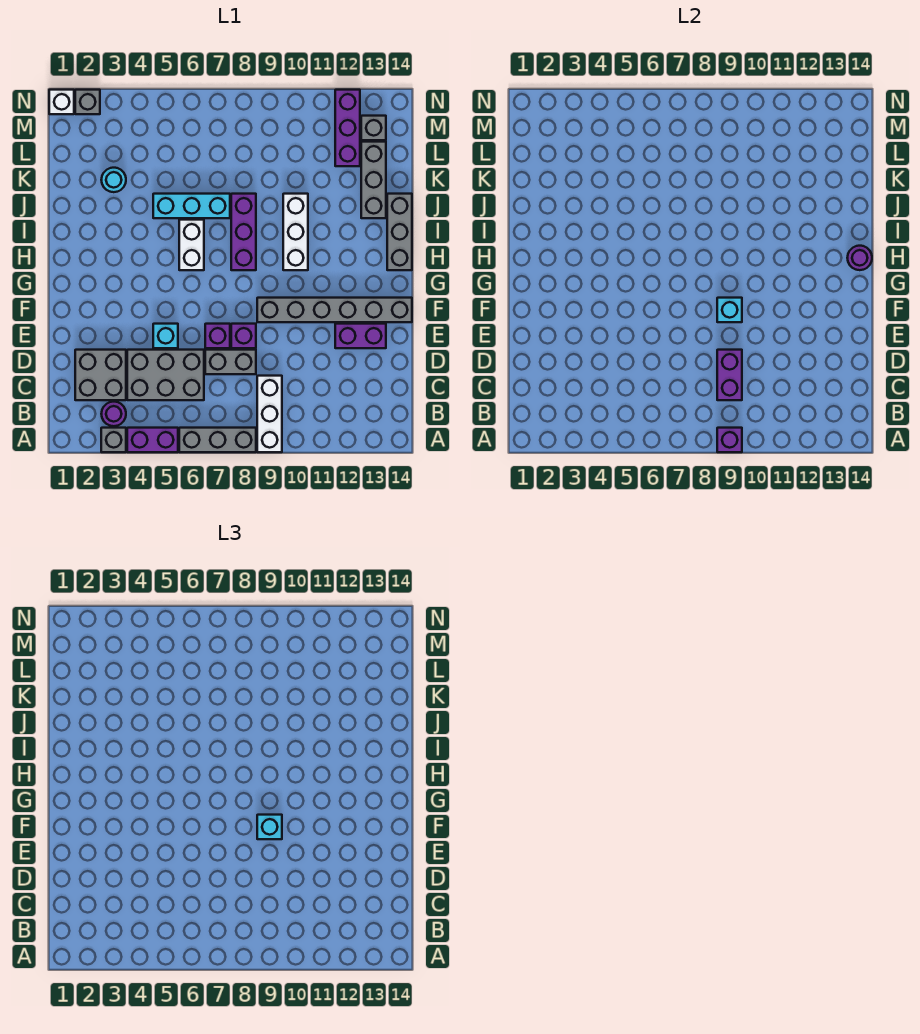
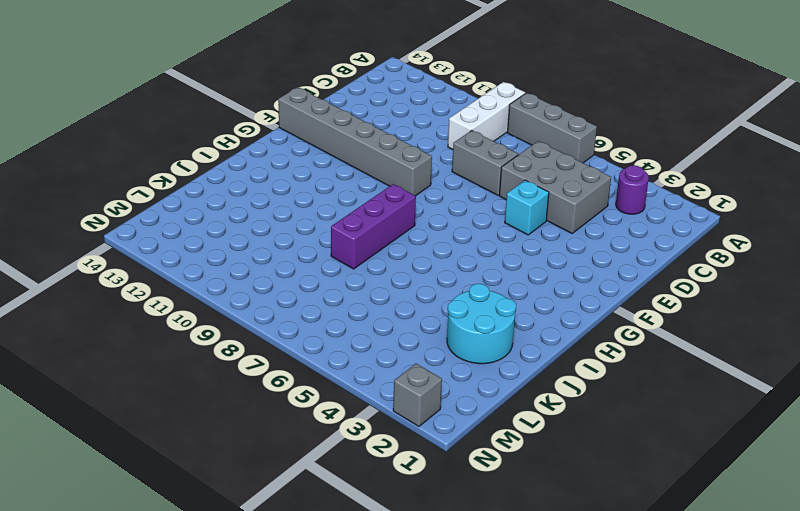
cyan 2x2 round brick [447,284,516,364] -> cyan 1x1 round brick [101,168,126,192]
none -> grey 1x1 brick [101,428,126,452]
none -> purple 1x2 brick [127,428,178,452]
none -> grey 2x2 brick [75,350,126,400]

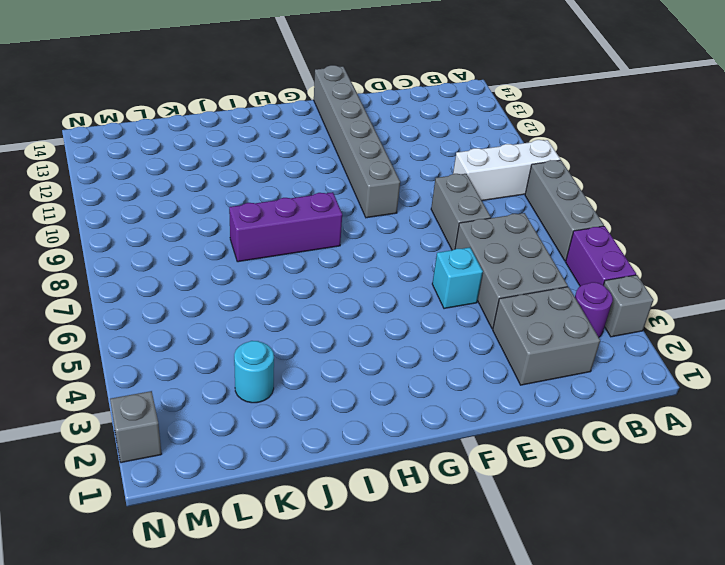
none -> purple 1x1 brick [205,324,230,348]
none -> purple 1x1 brick [231,324,256,348]
none -> purple 1x2 brick [335,324,386,348]

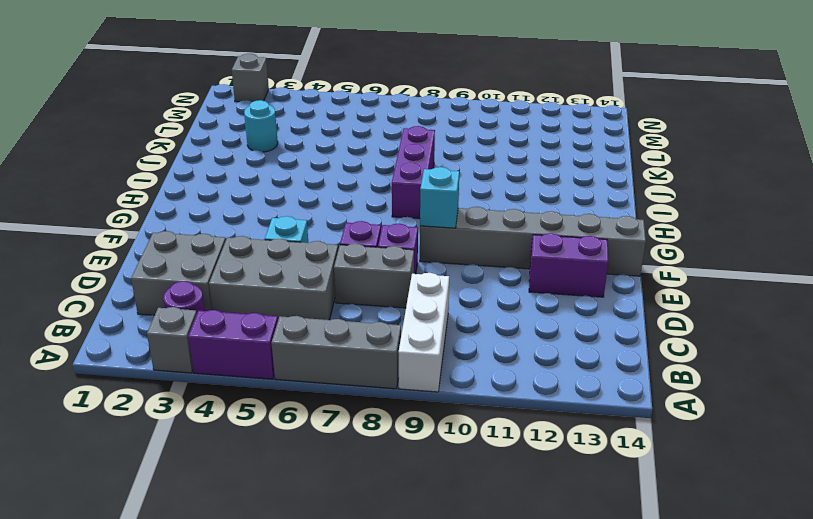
none -> white 1x2 brick [179,220,204,270]
none -> white 1x3 brick [283,194,308,270]
none -> grey 1x3 brick [387,194,412,270]

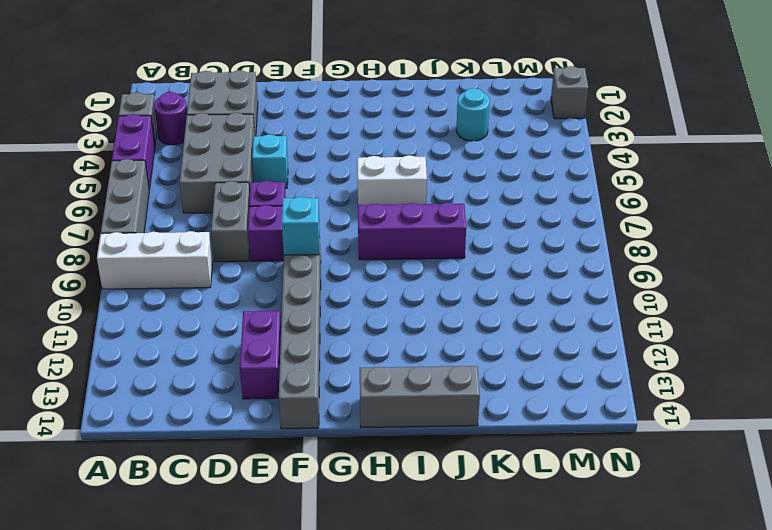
none -> white 1x3 brick [283,194,308,270]
none -> cyan 1x3 brick [153,194,230,218]
none -> grey 1x3 brick [361,142,386,218]

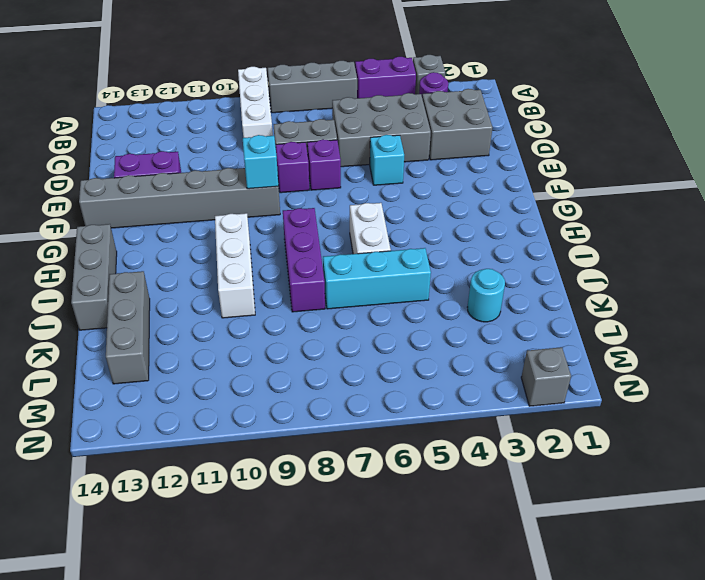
none -> purple 1x3 brick [335,90,360,166]
none -> grey 1x1 brick [361,116,386,140]
none -> white 1x1 brick [49,90,74,114]

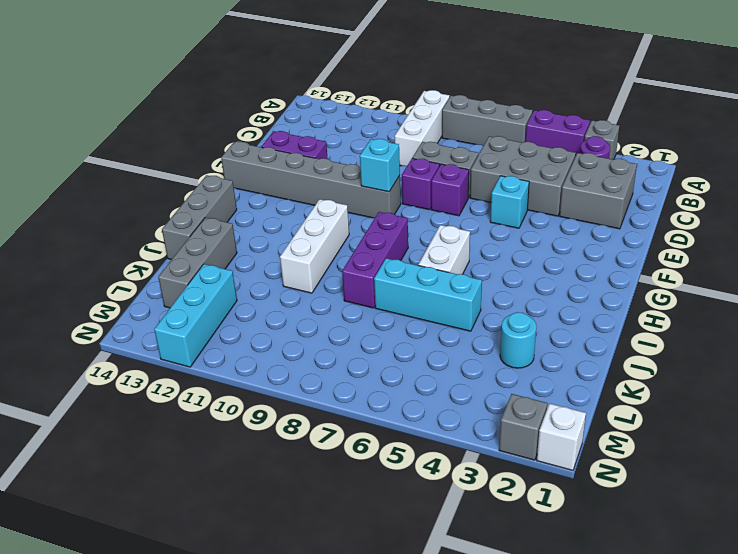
cyan 1x3 brick [154,264,237,367] -> purple 1x3 brick [335,90,360,166]
none -> grey 1x1 brick [361,116,386,140]
none -> purple 1x1 brick [717,428,742,452]
none -> purple 1x2 brick [717,350,742,400]

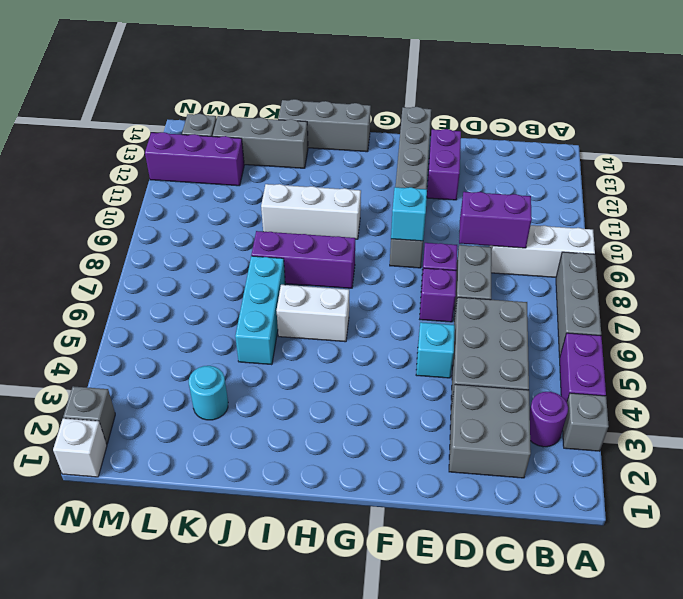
none -> purple 1x1 brick [717,428,742,452]
none -> purple 1x1 round brick [847,246,872,270]
none -> cyan 1x1 brick [257,815,282,839]

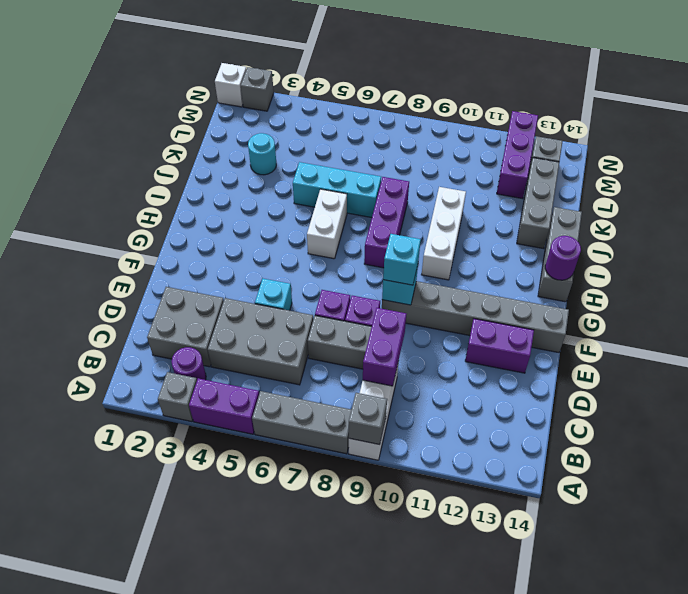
grey 1x1 brick [349,393,387,445] -> purple 1x1 brick [717,428,742,452]

